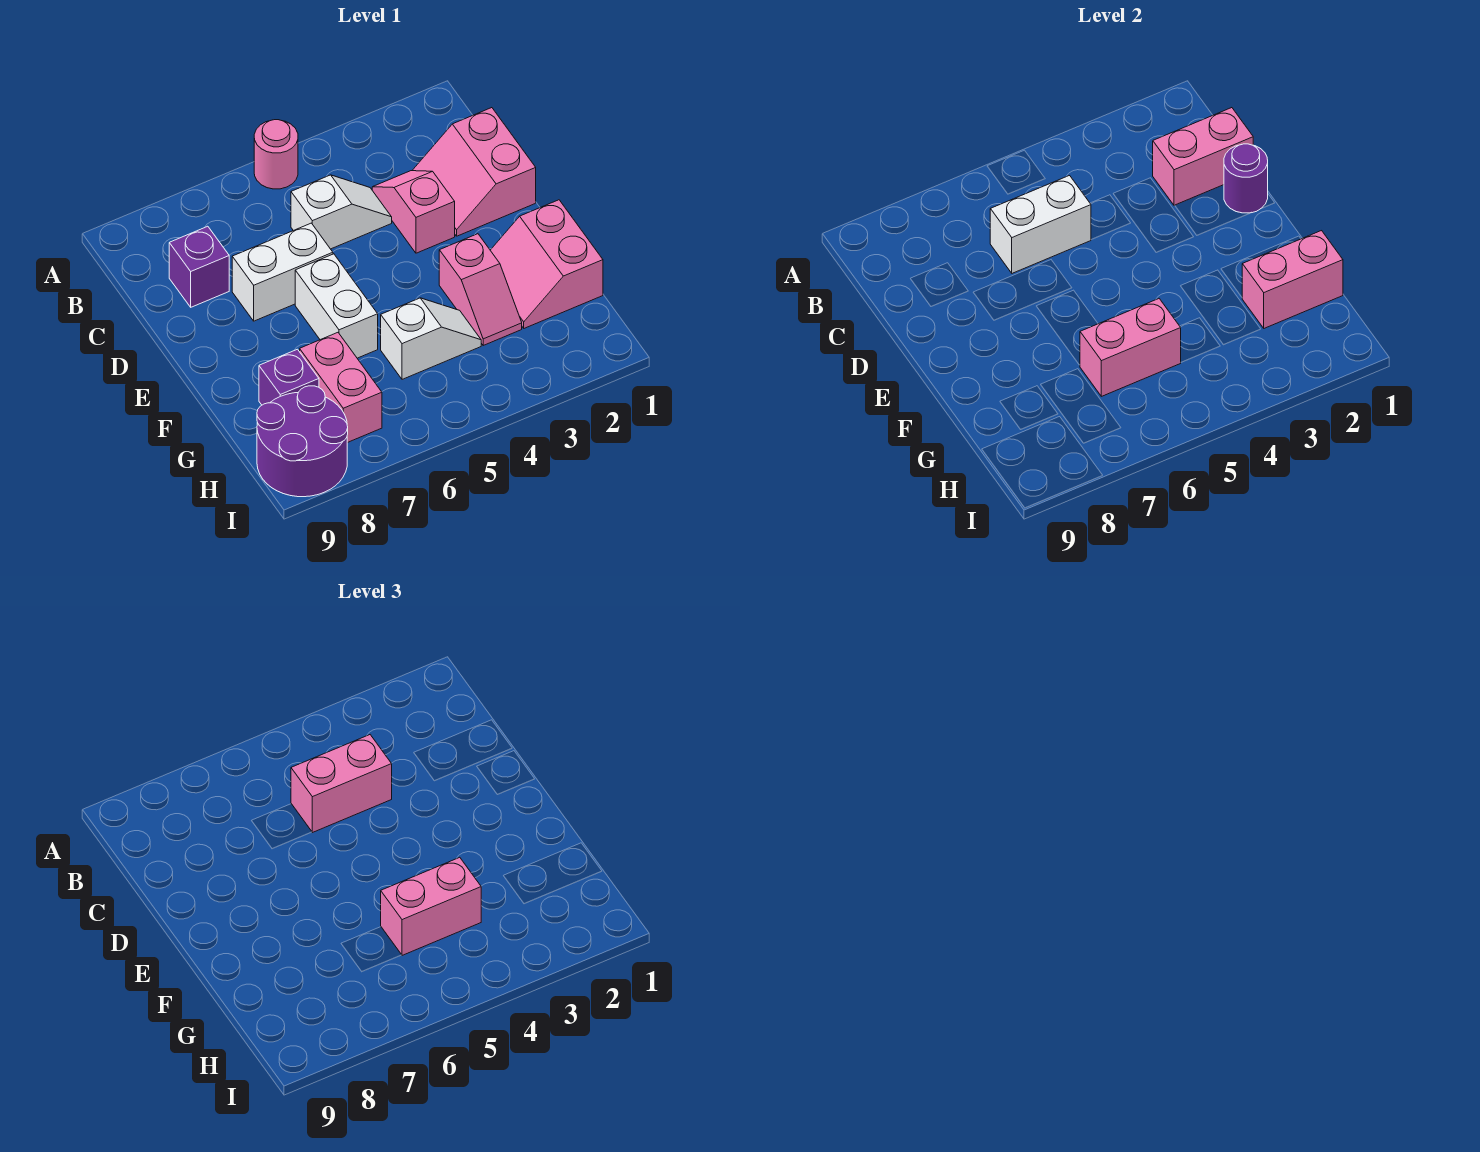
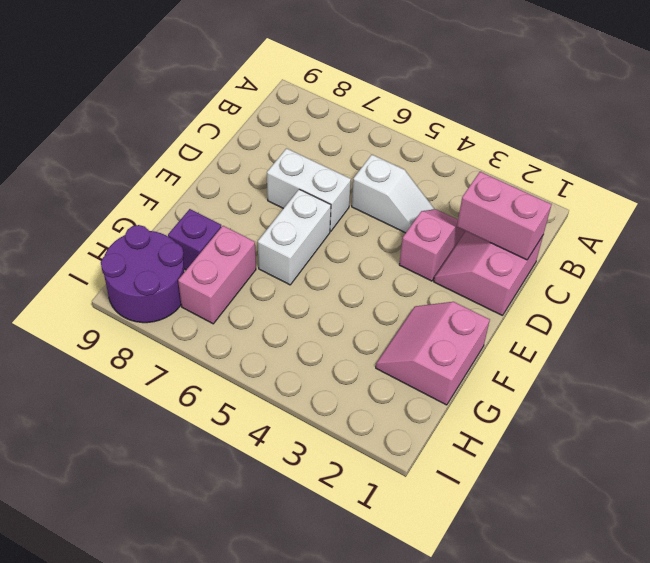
none -> pink 1x1 round brick [254,120,298,189]
none -> purple 1x1 brick [169,226,229,307]
none -> pink 1x2 slope [439,234,522,345]

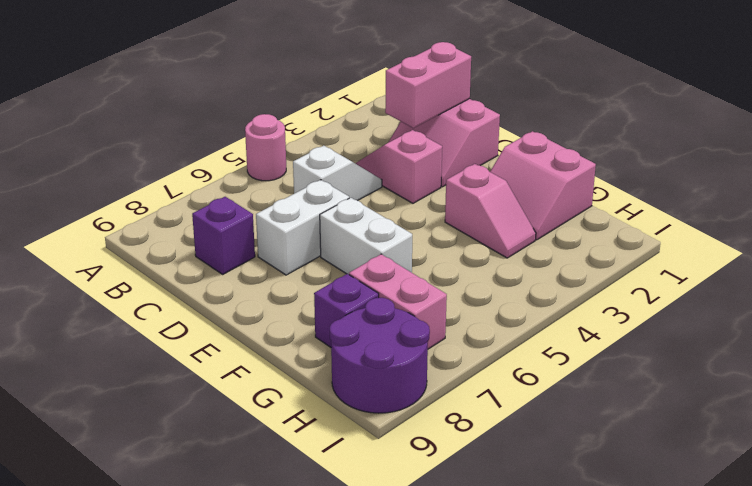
none -> white 1x2 slope [381,298,481,379]
none -> white 1x2 brick [990,176,1091,273]
none -> purple 1x1 round brick [1224,144,1268,213]

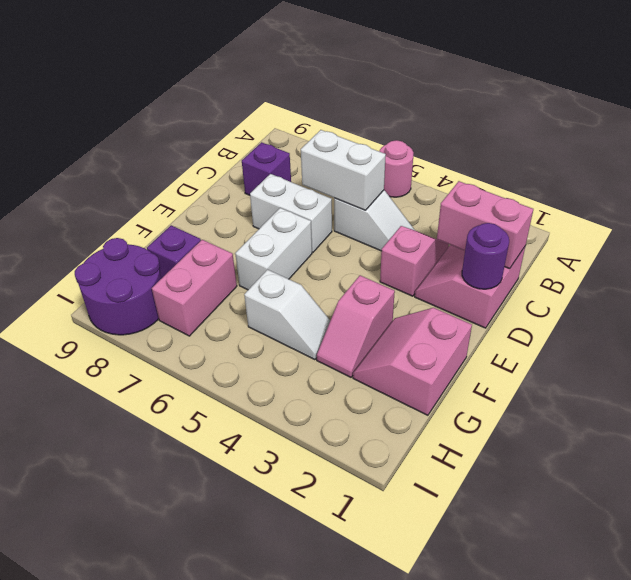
none -> pink 1x2 brick [1242,231,1343,328]
none -> pink 1x2 brick [1080,299,1181,396]
none -> pink 1x2 brick [291,735,392,833]

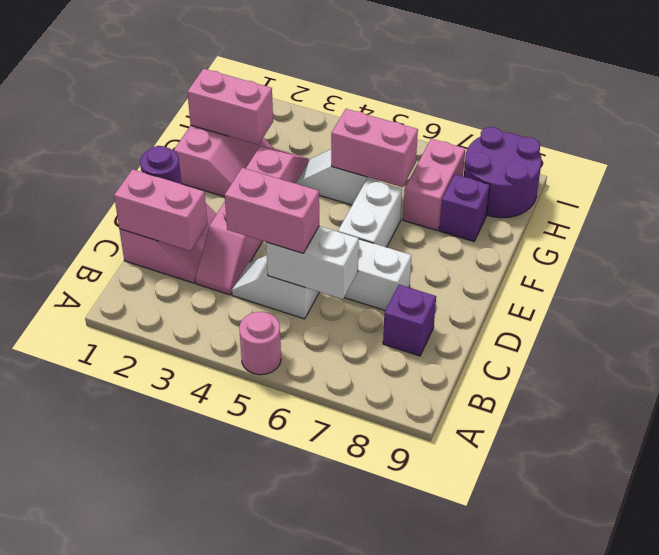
none -> pink 1x2 brick [381,857,481,955]

